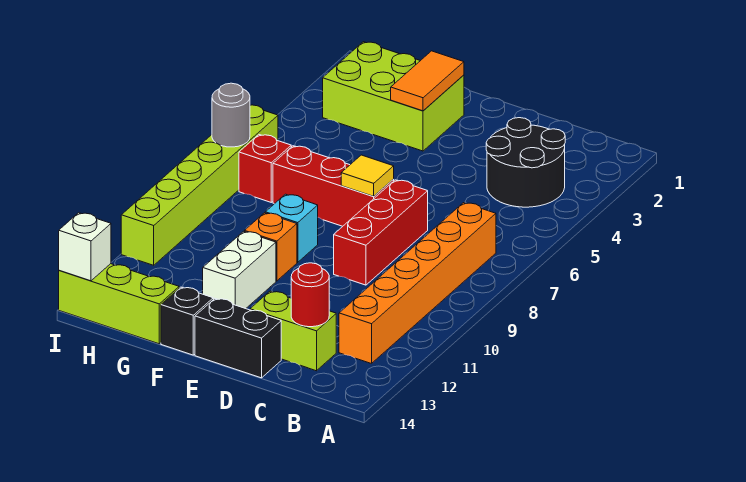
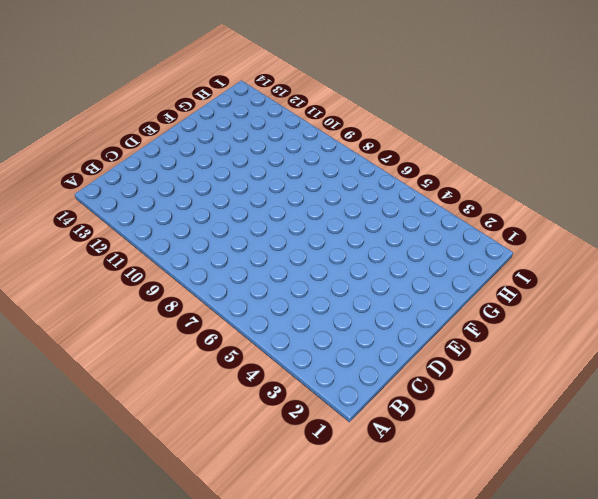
none -> black 2x2 round brick [486,118,565,207]
none -> orange 1x6 brick [339,203,496,364]
none -> lime 1x2 brick [250,291,336,371]

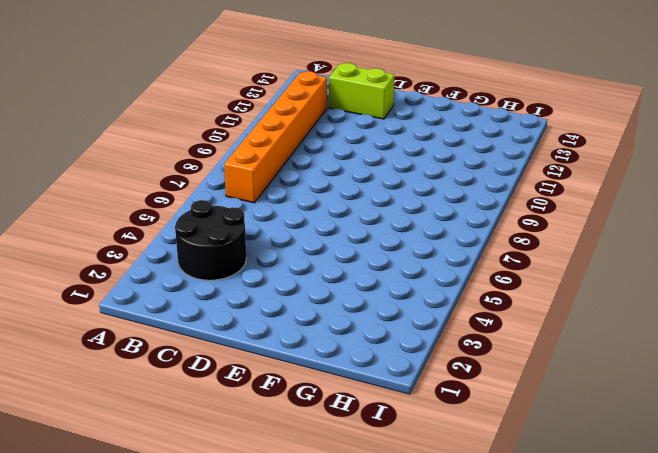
none -> red 1x3 brick [334,180,428,285]
none -> black 1x2 brick [195,299,281,378]
none -> red 1x3 brick [273,146,394,226]

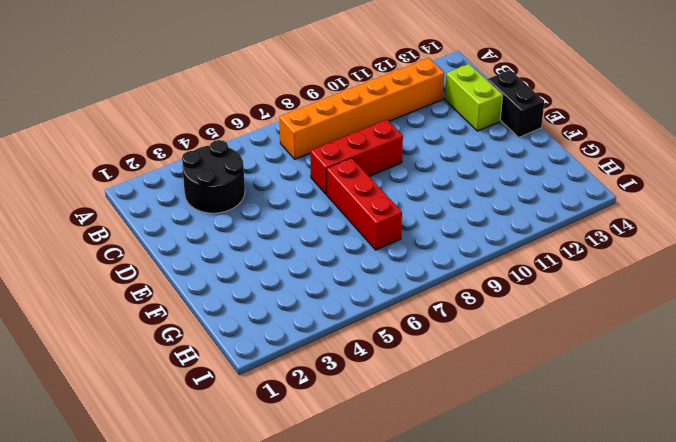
none -> lime 2x3 brick [323,42,464,151]
none -> cyan 1x1 brick [265,194,318,262]
none -> orange 1x1 brick [245,213,297,281]

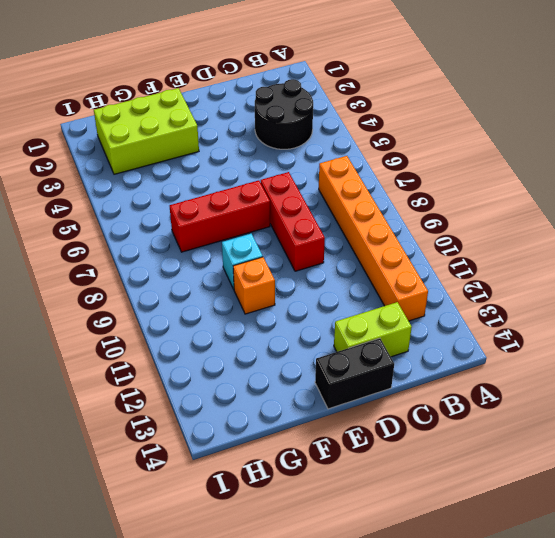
none -> white 1x2 brick [203,231,276,309]
none -> black 1x1 brick [161,287,213,355]
none -> lime 1x3 brick [59,264,179,344]

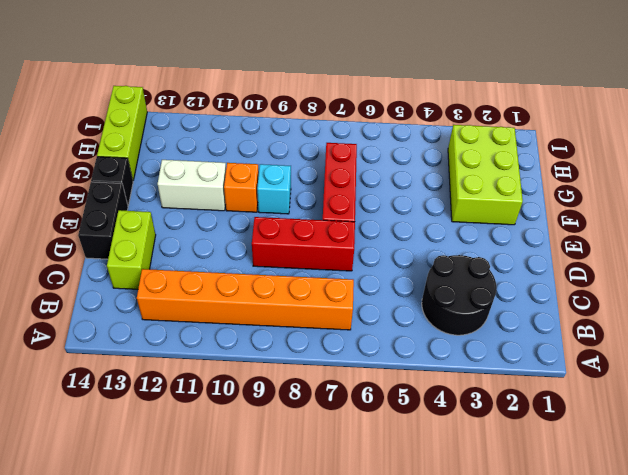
none -> red 1x1 brick [239,135,291,202]
none -> lime 1x6 brick [121,105,278,265]
none -> red 1x1 round brick [291,263,329,327]

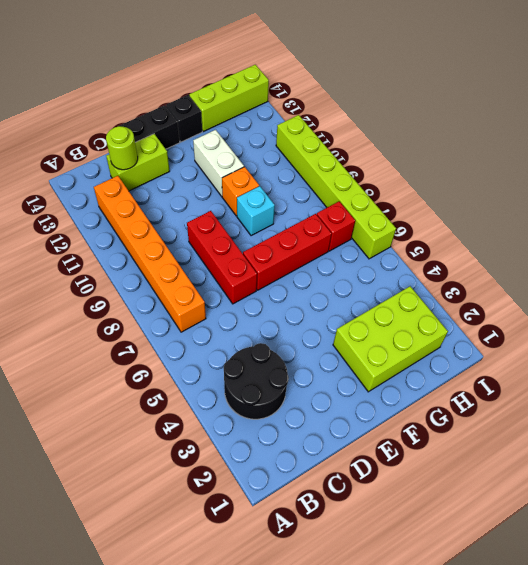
lime 1x1 round brick [106,126,138,170] -> red 1x1 round brick [291,263,329,327]
none -> yellow 1x1 tile [341,155,394,196]
none -> orange 1x2 tile [391,51,464,111]
none -> grey 1x1 round brick [212,83,250,147]

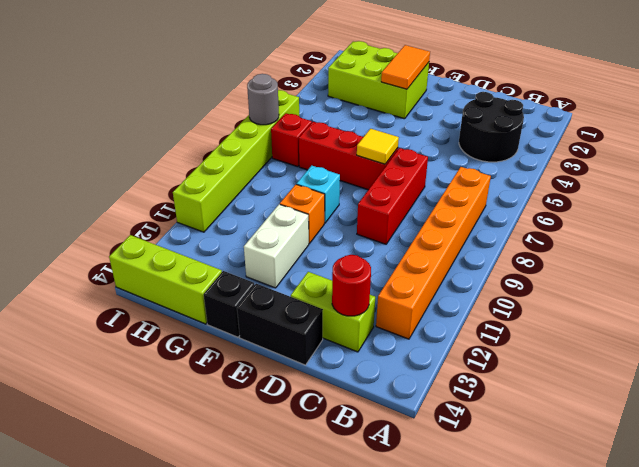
none -> white 1x1 brick [59,213,111,281]

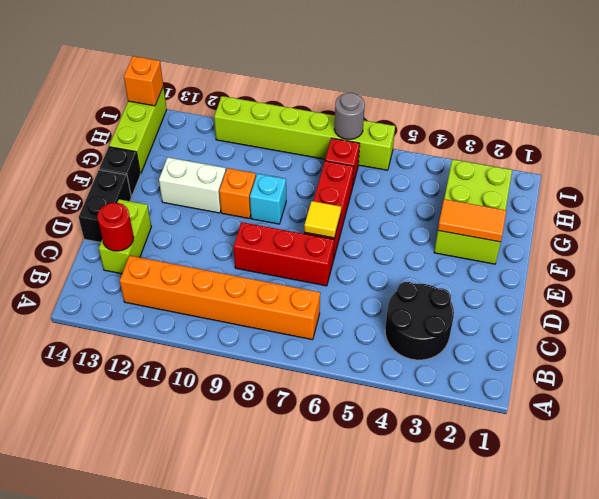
orange 1x1 brick [124,56,163,106] -> white 1x1 brick [59,213,111,281]

